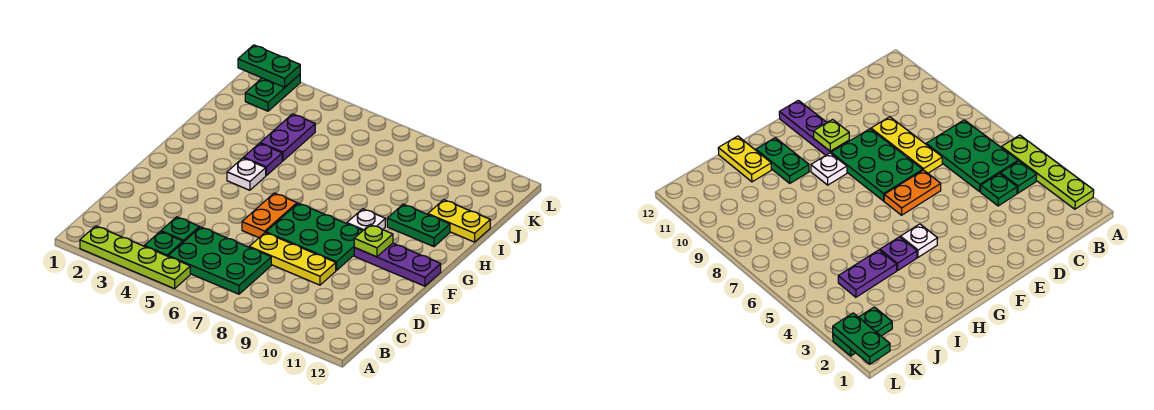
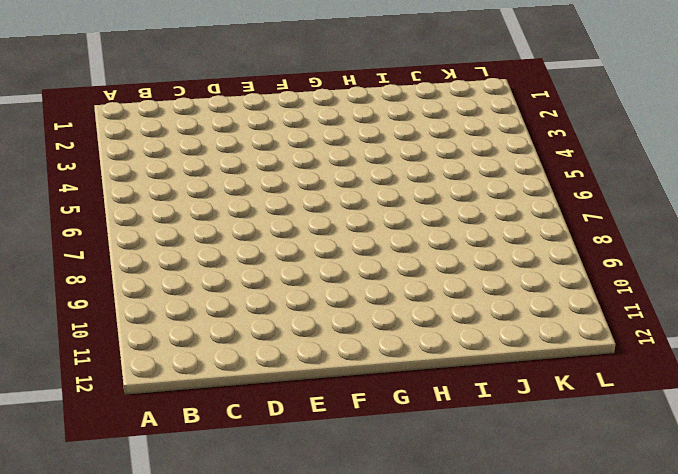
none -> lime 1x4 plate [80,226,190,289]
none -> green 1x1 plate [145,232,183,256]
none -> green 2x3 plate [168,227,271,294]

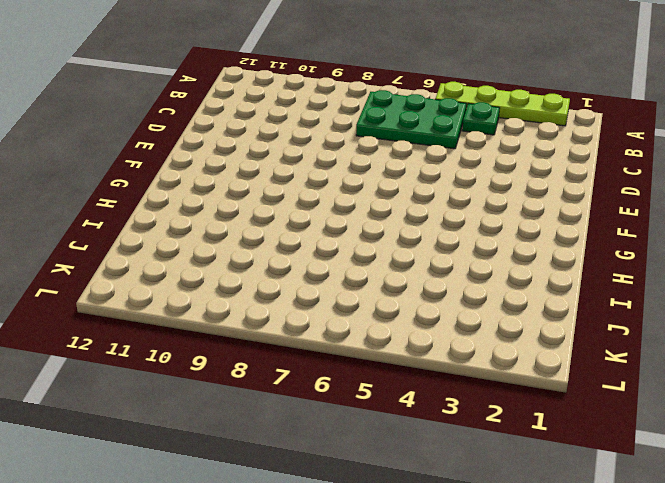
none -> green 1x1 plate [161,217,200,242]
none -> yellow 1x3 plate [249,233,336,285]
none -> orange 1x2 plate [242,193,297,238]

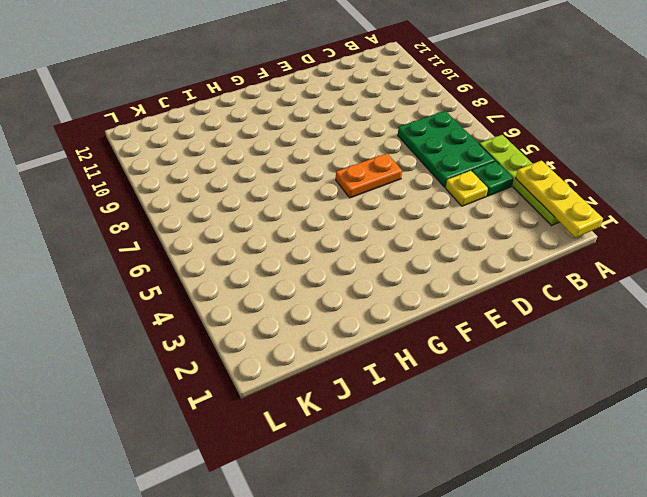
yellow 1x3 plate [516,161,603,238] -> yellow 1x3 plate moved to [249,233,336,285]
yellow 1x1 plate [445,171,488,206] -> green 1x1 plate [161,217,200,242]
none -> green 2x3 plate [266,203,363,270]
none -> purple 1x3 plate [354,243,441,286]
none -> white 1x1 plate [227,158,266,190]

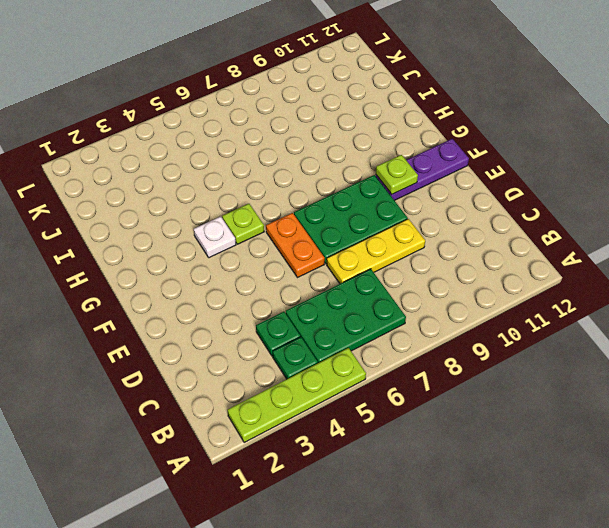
lime 1x1 plate [222,204,264,244] -> none
none -> white 1x1 plate [347,209,385,230]
none -> purple 1x1 plate [244,143,282,175]
none -> green 1x2 plate [387,204,450,247]

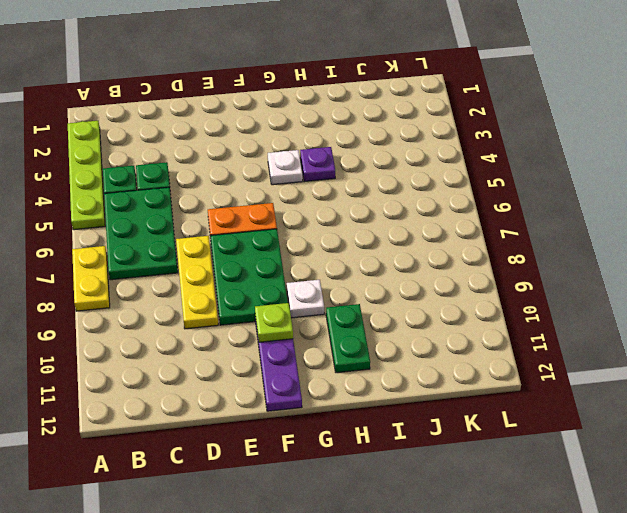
yellow 1x2 plate [72,246,110,311] -> yellow 1x2 plate moved to [428,200,490,242]
none -> purple 1x2 plate [260,114,315,161]
none -> green 1x2 plate [245,74,300,111]
none -> green 1x2 plate [238,45,300,87]

